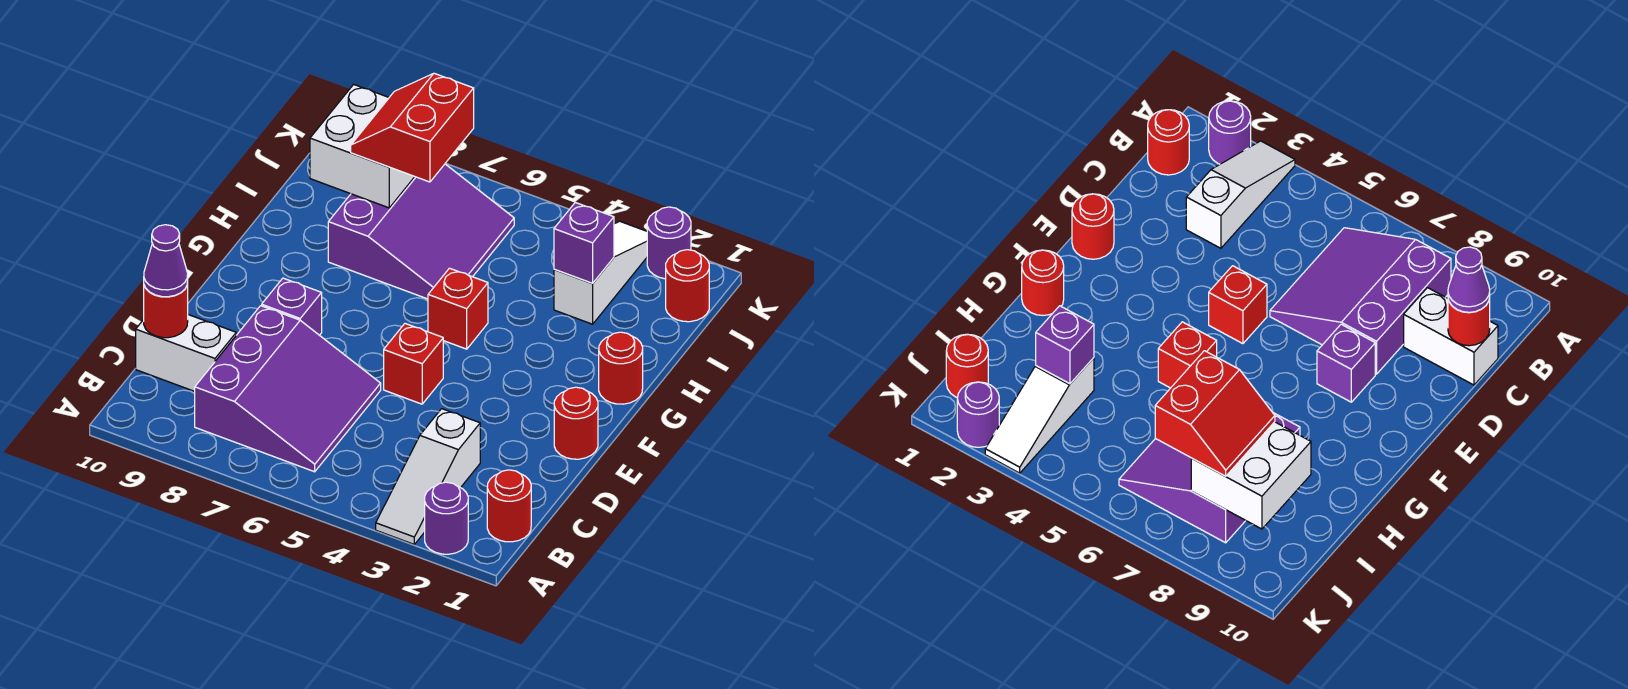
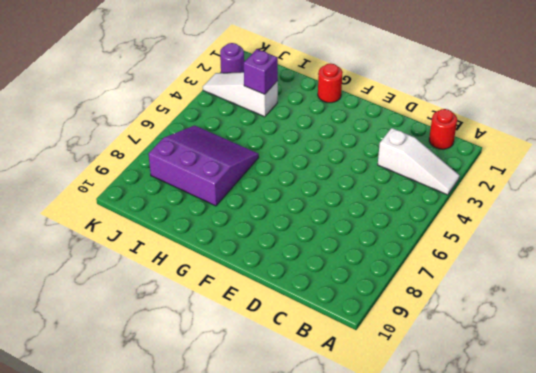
none -> purple 1x1 round brick [425,482,468,554]
none -> purple 3x3 slope [195,306,381,472]
none -> white 1x2 brick [136,315,236,391]

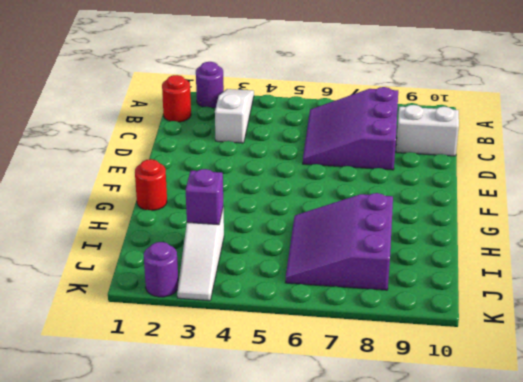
none -> red 1x1 round brick [554,387,598,459]
none -> red 1x1 brick [384,324,443,404]
none -> purple 1x1 brick [262,278,322,335]

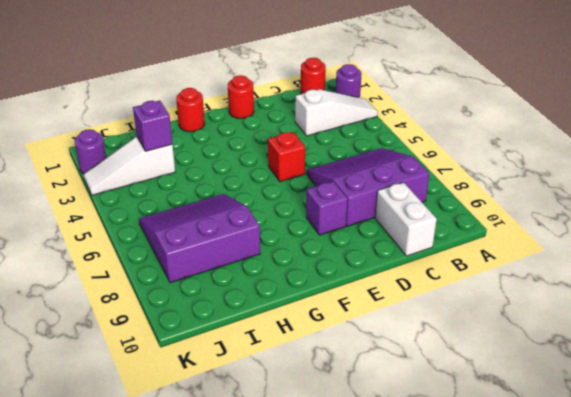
none -> red 1x1 brick [428,268,488,349]
none -> red 1x1 round brick [666,250,709,322]
none -> red 1x1 round brick [144,282,188,338]

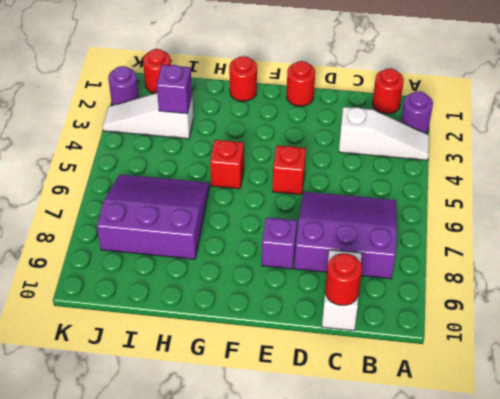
none -> white 2x2 brick [310,84,415,208]
none -> purple 1x1 cone [144,225,188,297]
none -> red 2x2 slope [351,73,474,182]

